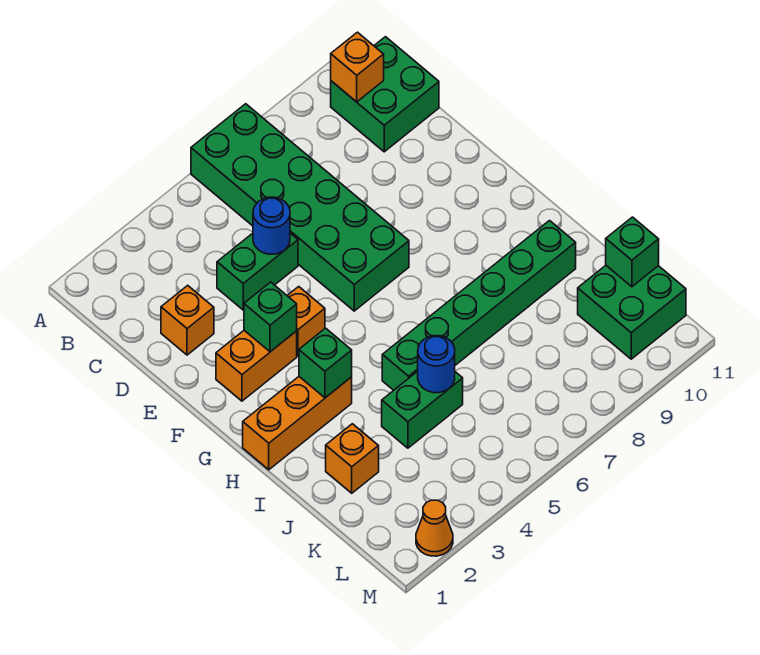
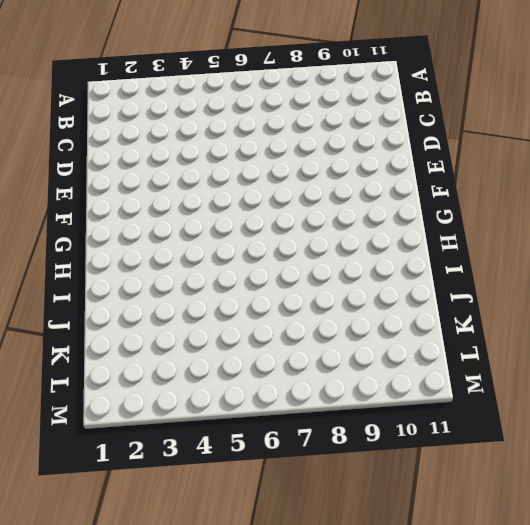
none -> green 2x6 brick [191,104,409,311]
none -> green 2x2 brick [331,37,439,152]
none -> orange 1x1 brick [161,285,214,355]

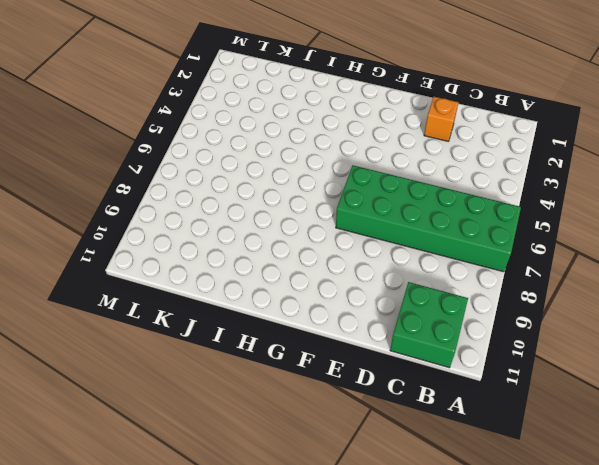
none -> green 1x2 brick [217,233,298,310]
none -> orange 1x2 brick [216,331,297,401]
none -> orange 1x1 brick [287,287,325,356]

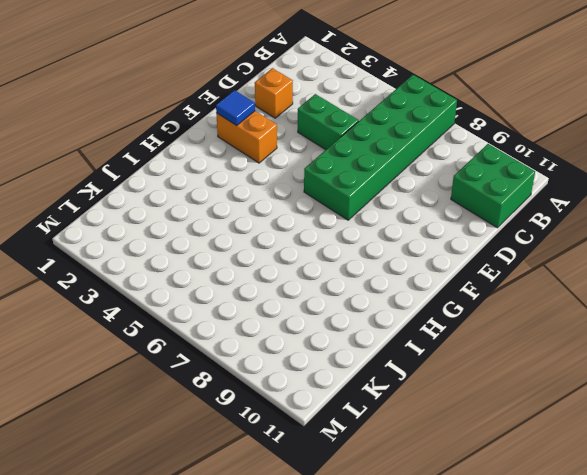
blue 1x1 tile [216,90,255,126] -> none
none -> orange 1x1 brick [287,287,325,356]
none -> orange 1x3 brick [243,377,352,470]
none -> green 1x6 brick [382,221,576,390]

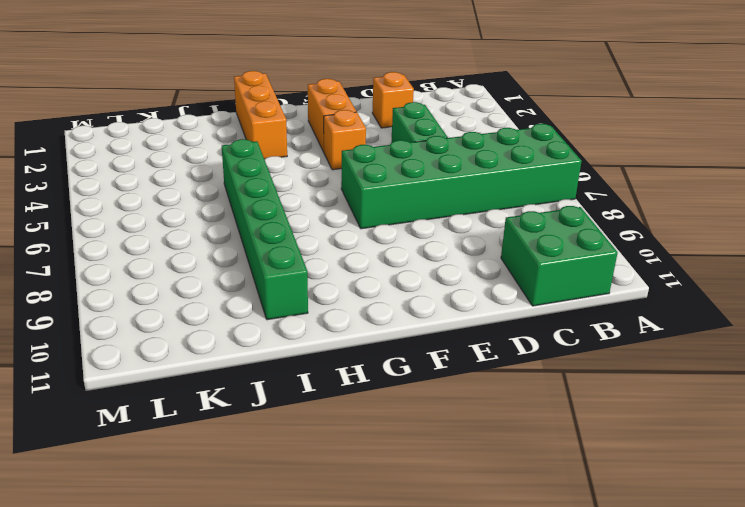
none -> orange 1x1 brick [326,424,379,493]
none -> green 1x2 brick [382,371,463,448]
none -> green 2x2 brick [578,266,686,359]

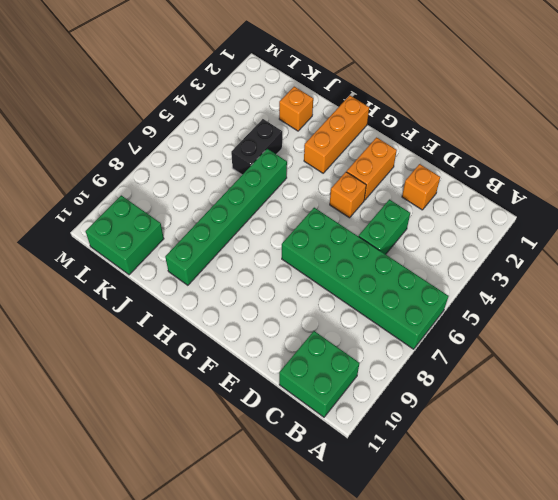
black 1x2 brick [231,119,282,175] -> green 1x2 brick [382,371,463,448]
none -> orange 1x1 cone [416,500,453,556]
none -> orange 1x1 brick [331,32,384,102]
none -> blue 1x1 round brick [253,197,290,254]

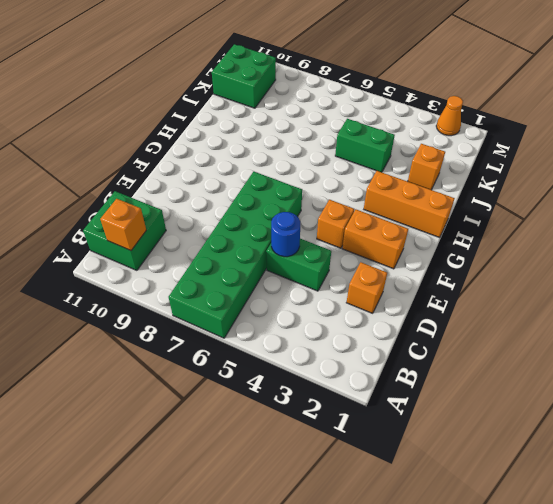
none -> green 1x6 brick [382,221,576,390]
none -> green 1x1 brick [244,282,297,352]
none -> green 1x1 brick [299,328,352,398]

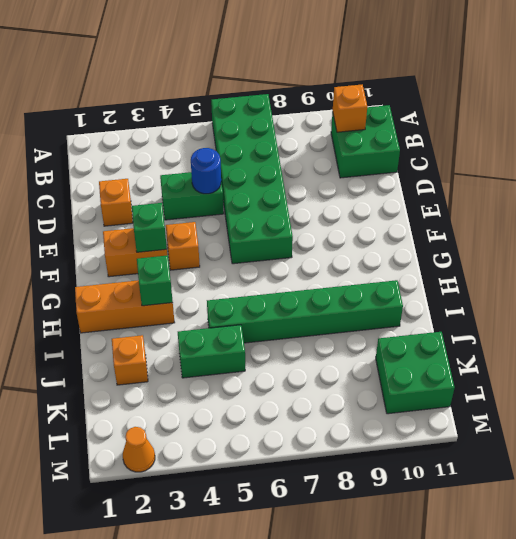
none -> blue 1x1 round brick [418,336,455,393]
none -> green 1x1 brick [606,217,659,287]

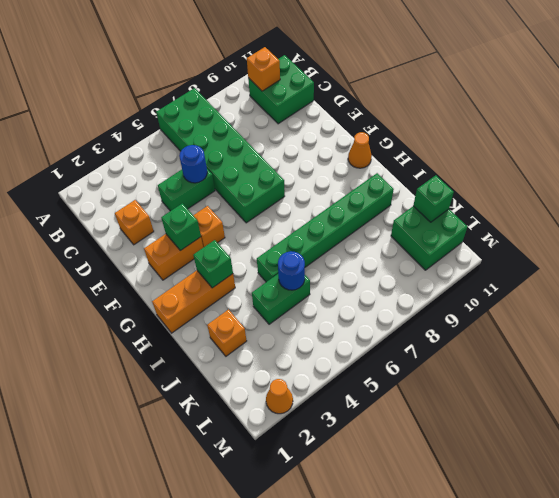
orange 1x1 cone [348,132,372,168] -> none

